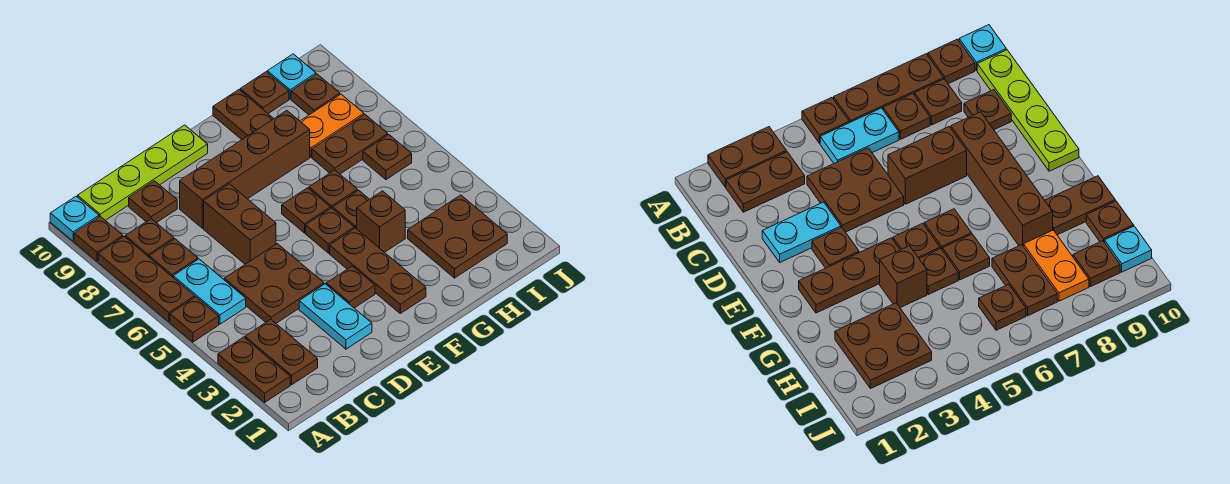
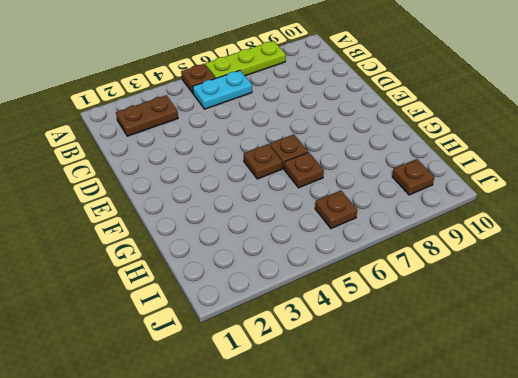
lime 1x3 plate [205,41,286,78] -> brown 1x3 plate [98,237,195,322]
none -> brown 1x2 plate [218,337,290,402]
none -> brown 1x1 plate [74,216,123,261]
none -> cyan 1x1 plate [50,196,99,241]
none -> brown 1x1 plate [149,239,198,277]

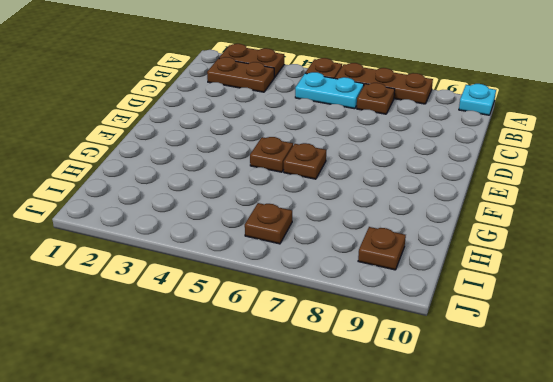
none -> brown 1x1 plate [74,216,123,261]
none -> brown 1x1 plate [125,219,174,257]
none -> lime 1x4 plate [78,125,208,220]
none -> brown 2x2 plate [224,244,324,323]

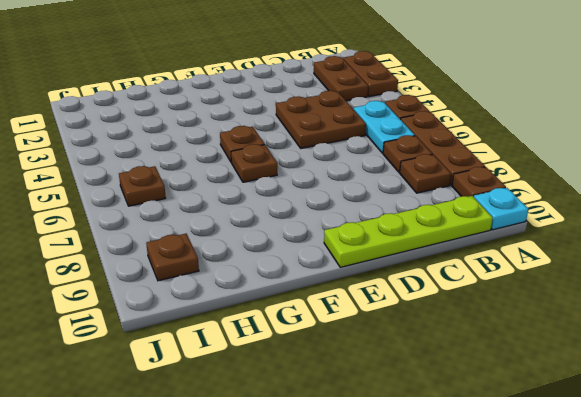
none -> brown 1x1 plate [129,181,177,223]
none -> cyan 1x2 plate [299,284,372,349]
none -> brown 1x2 brick [204,184,276,264]
none -> brown 1x4 brick [180,110,310,228]

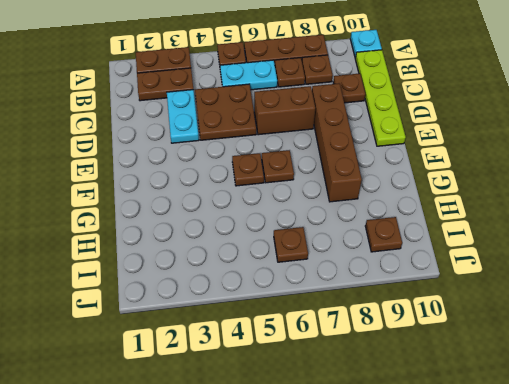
cyan 1x2 plate [167,90,199,143] -> cyan 1x2 plate turned to [299,284,372,349]
none -> brown 1x1 plate [74,216,123,261]
none -> brown 1x1 plate [326,266,375,308]
none -> brown 1x3 plate [330,228,426,313]
none -> brown 1x1 brick [357,191,405,252]

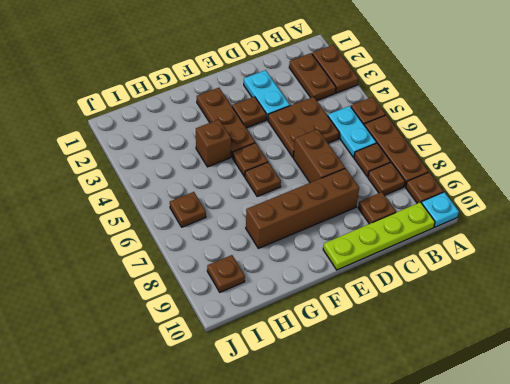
none -> brown 1x1 plate [333,190,369,229]
none -> brown 1x1 plate [309,170,357,209]
none -> brown 1x2 plate [213,90,274,140]
none -> brown 2x2 plate [408,195,507,278]

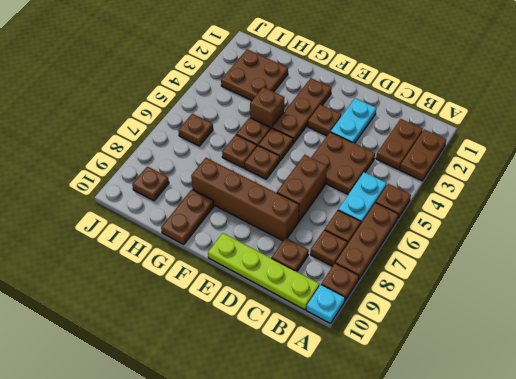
none -> brown 1x2 plate [312,115,388,174]
none -> orange 1x2 plate [300,94,364,157]
none -> brown 1x1 plate [240,72,289,114]
none -> cyan 1x1 plate [267,54,316,99]

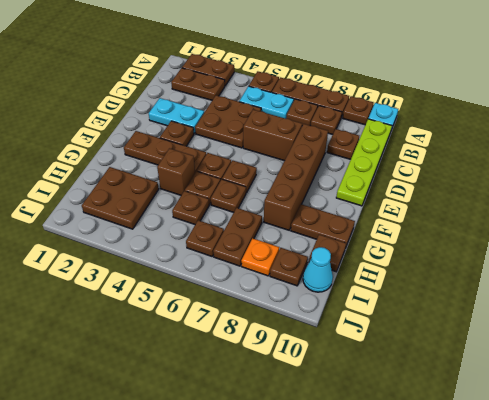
brown 1x1 plate [172,191,209,224] -> none
orange 1x1 plate [241,238,279,276] -> orange 1x2 plate [300,94,364,157]
cyan 1x1 cone [303,247,333,292] -> cyan 1x1 plate [267,54,316,99]

